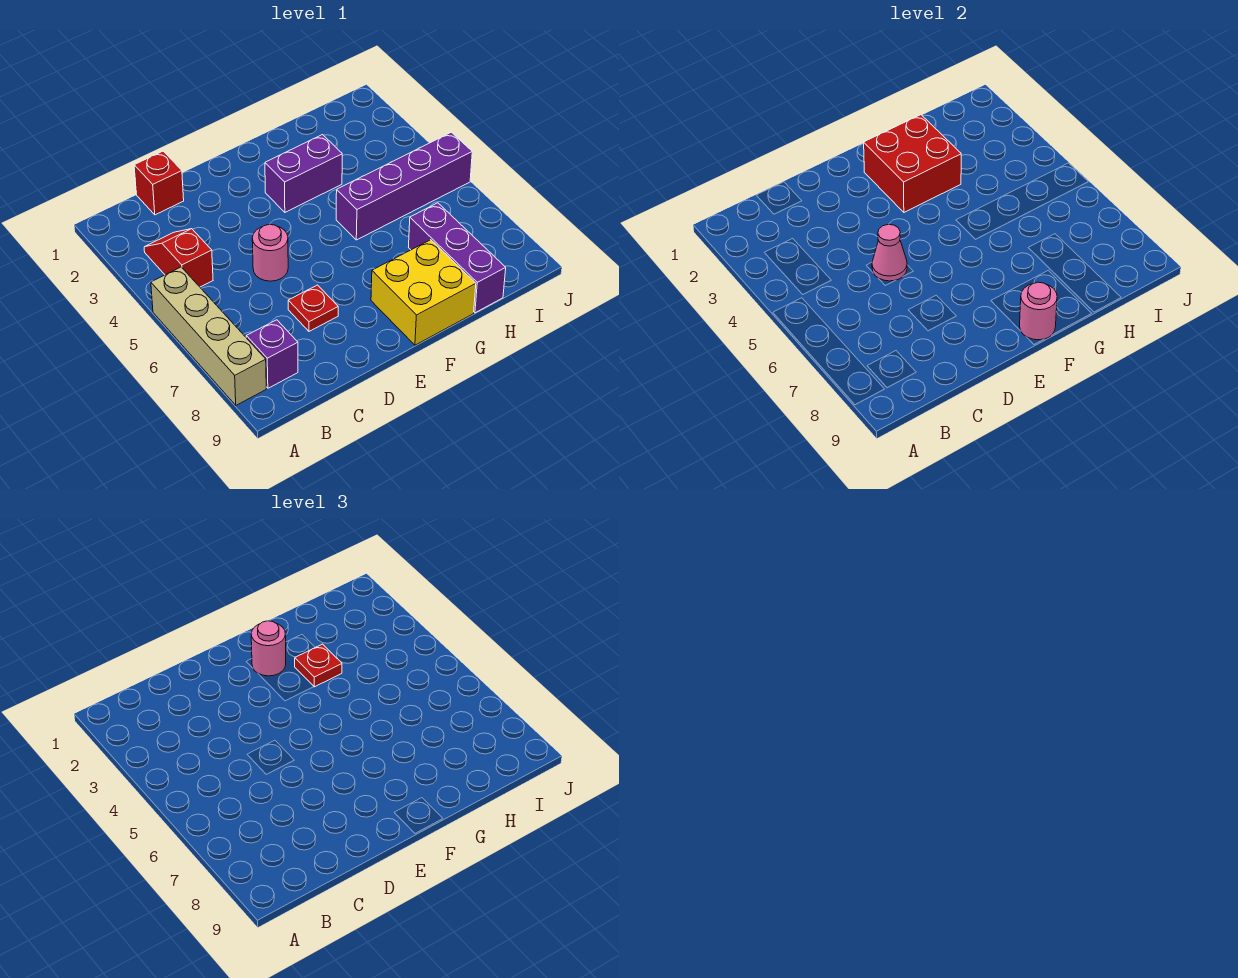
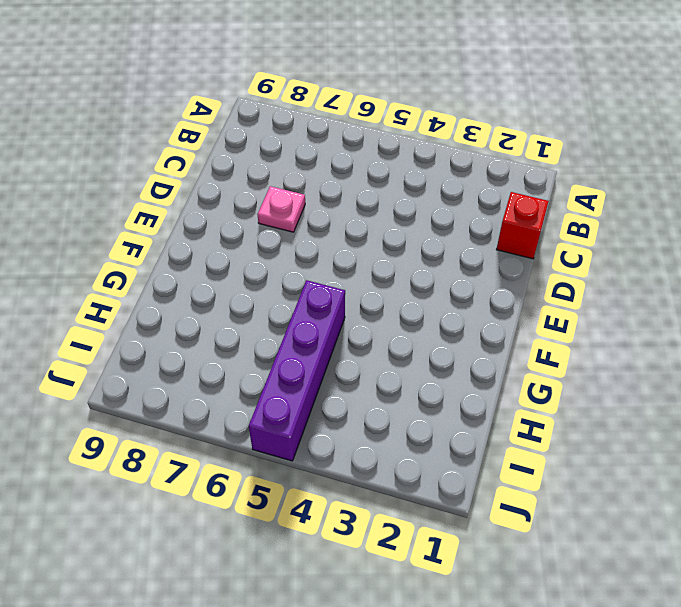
pink 1x1 plate [258,186,305,232] -> red 1x1 plate [288,285,338,331]
none -> tan 1x4 brick [151,267,266,405]
none -> red 1x2 slope [144,229,213,287]
none -> purple 1x1 brick [246,320,298,388]

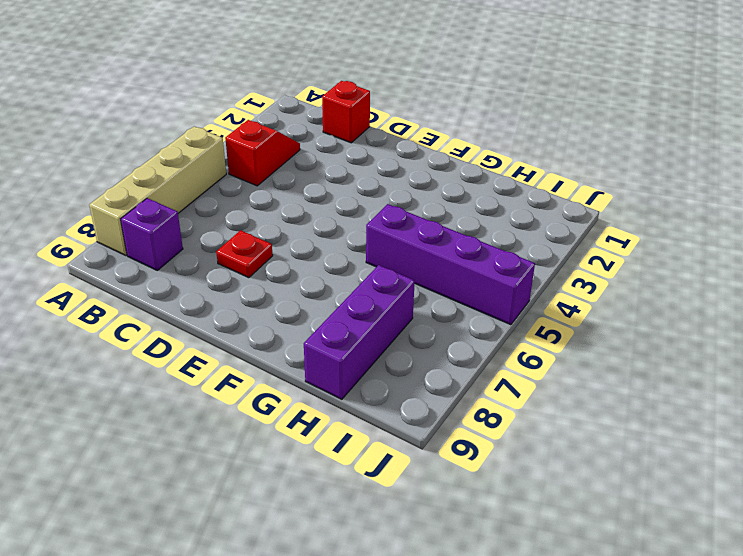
none -> pink 1x1 round brick [252,224,288,281]
none -> purple 1x2 brick [265,135,342,212]
none -> yellow 2x2 brick [371,240,476,345]

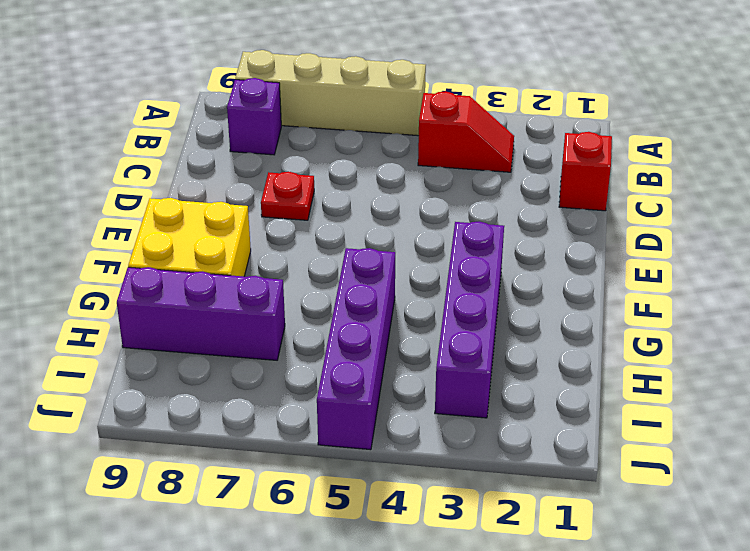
purple 1x4 brick [435,221,504,418] -> purple 1x2 brick [265,135,342,212]
none -> pink 1x1 round brick [252,224,288,281]
none -> pink 1x1 cone [872,224,907,281]
none -> red 2x2 brick [864,115,961,212]

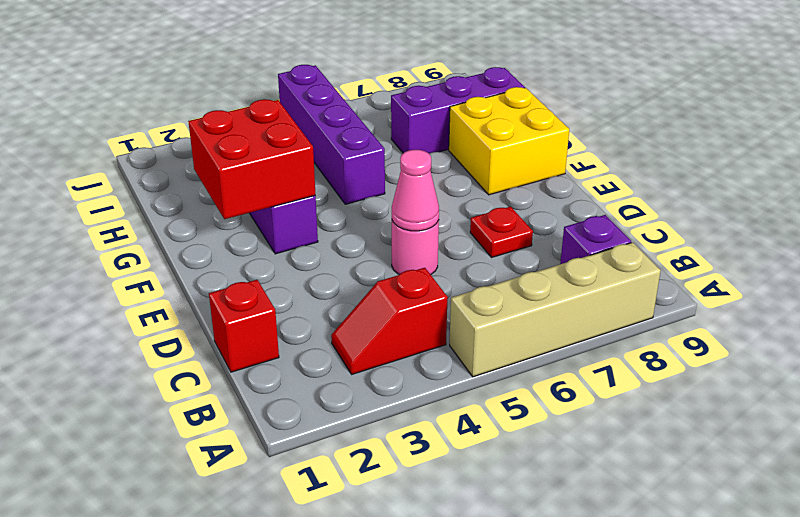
none -> pink 1x1 round brick [1020,282,1057,340]
none -> pink 1x1 round brick [251,621,286,676]
none -> red 1x1 plate [295,644,342,687]

